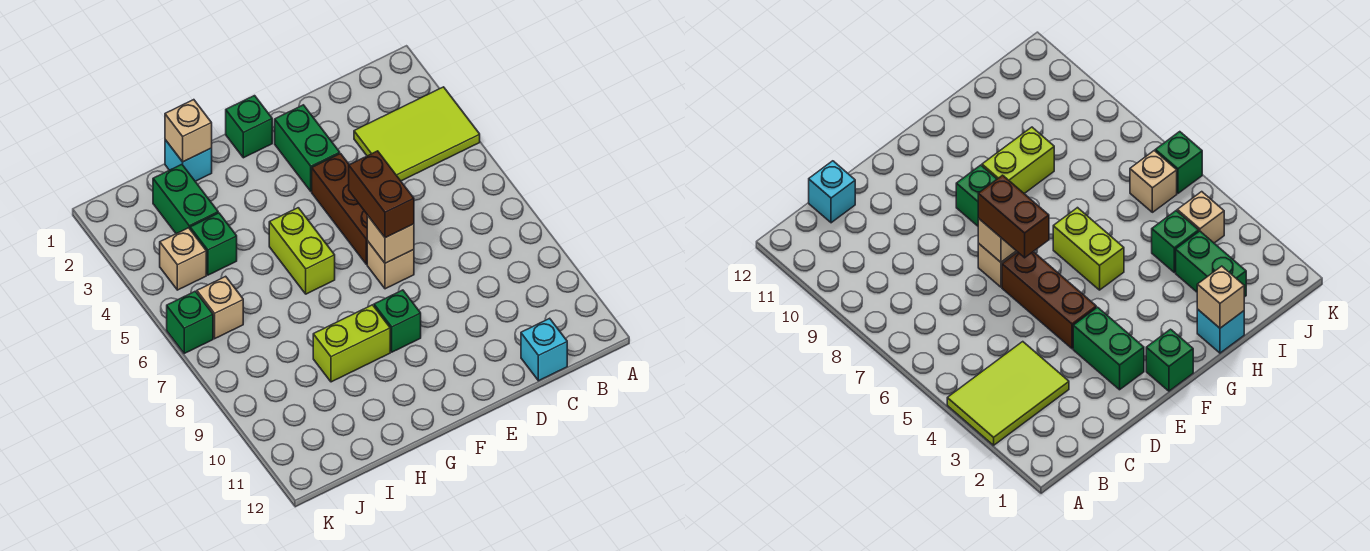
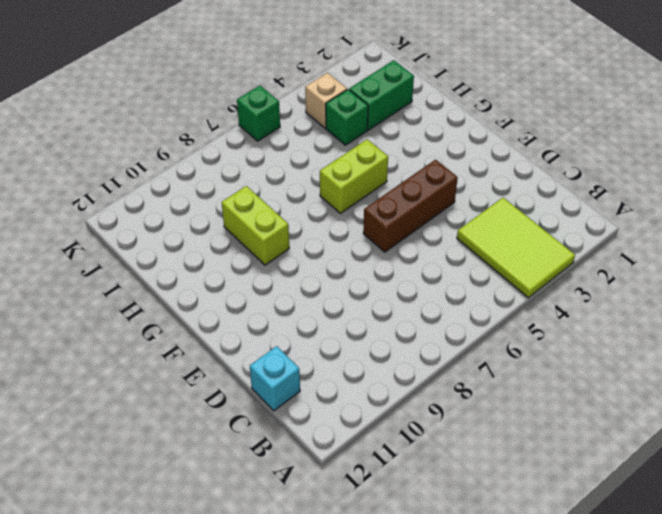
none -> green 1x2 brick [275,105,340,191]
none -> tan 1x1 brick [367,241,414,289]
none -> green 1x1 brick [226,96,272,158]

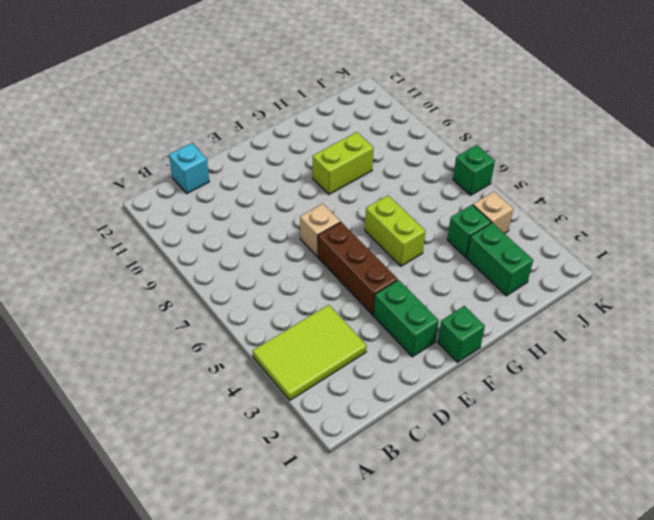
none -> green 1x1 brick [374,290,421,352]
none -> cyan 1x1 brick [165,140,212,181]
none -> tan 1x1 brick [197,276,243,339]

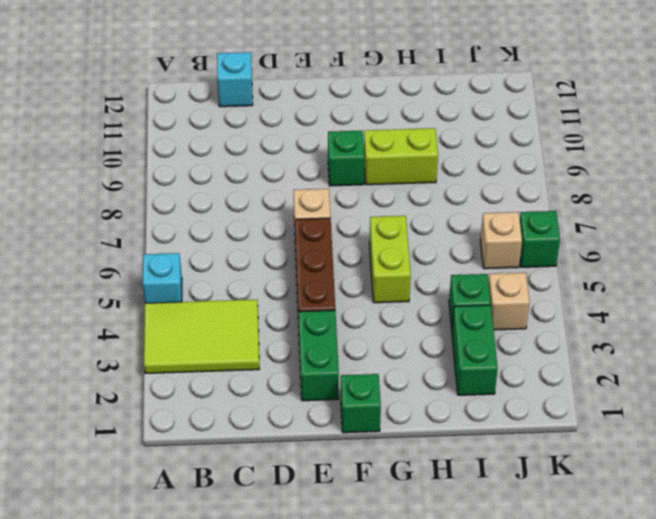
cyan 1x1 brick [143,253,182,303] -> cyan 1x1 brick moved to [165,140,212,181]
none -> tan 1x1 brick [367,215,414,263]
none -> tan 1x1 brick [165,100,212,162]
none -> brown 1x2 brick [349,151,414,238]

